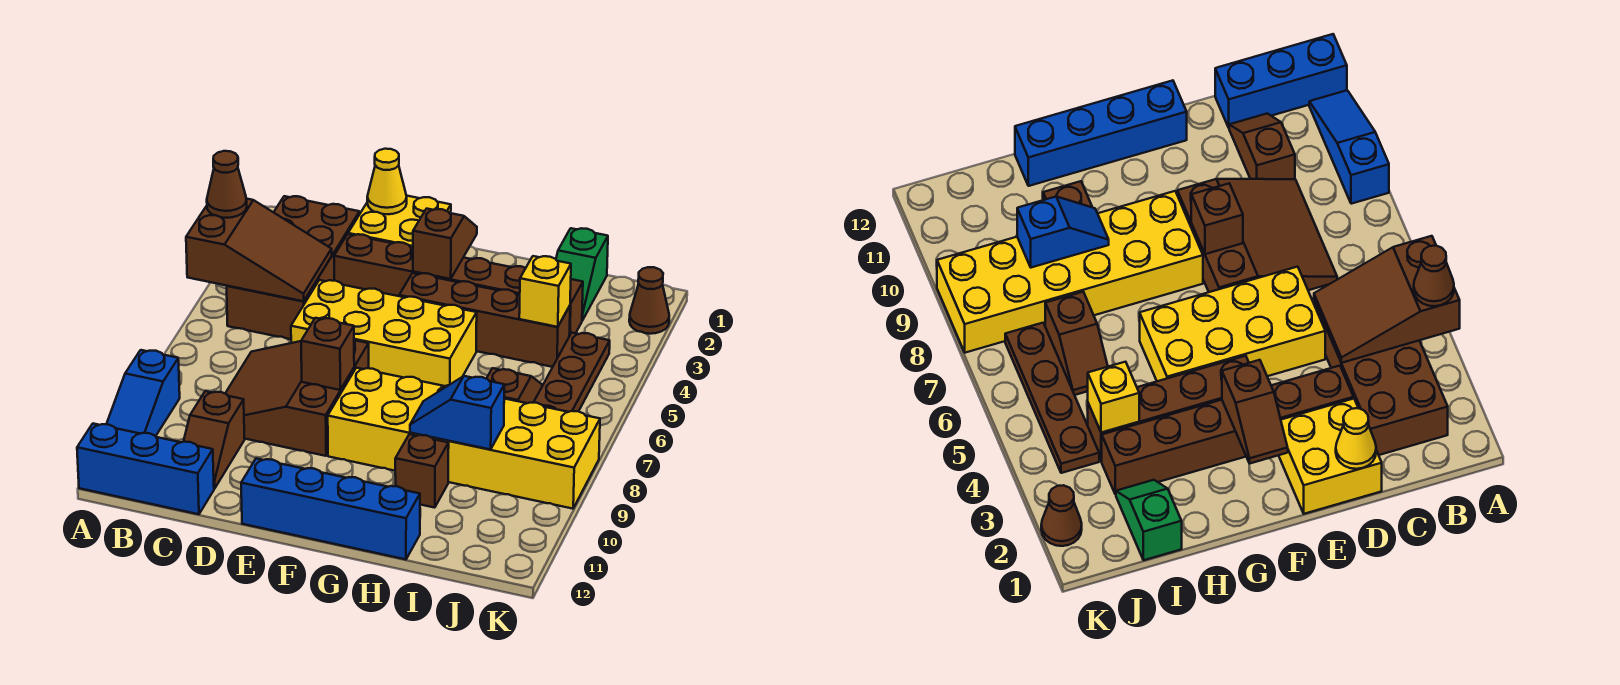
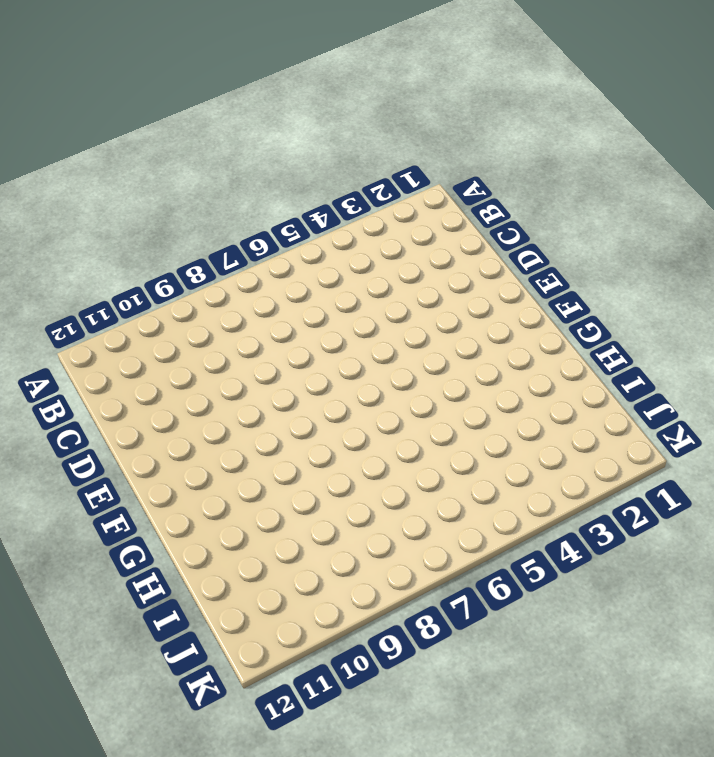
none -> blue 1x3 slope [107,350,180,436]
none -> blue 1x3 brick [77,424,214,514]
none -> brown 2x4 brick [227,196,360,339]

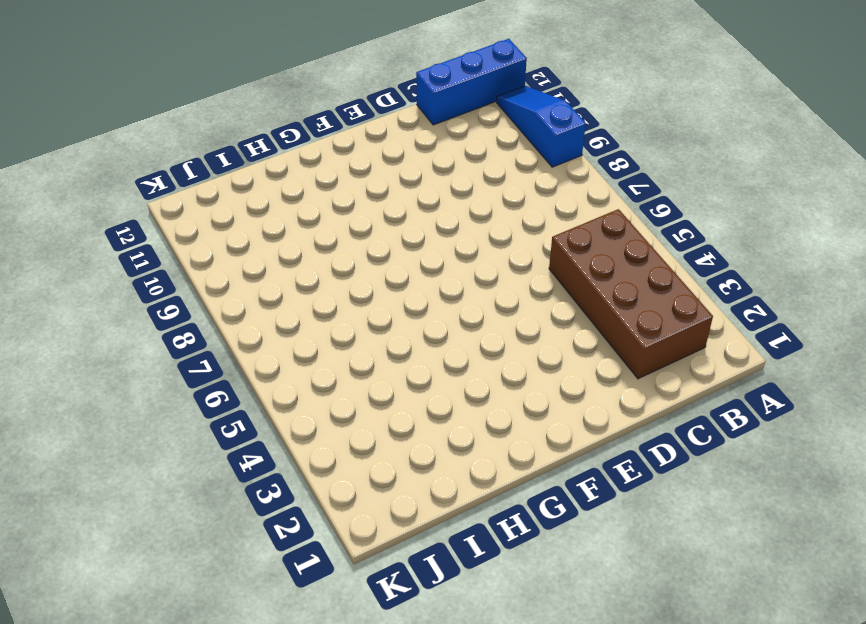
none -> brown 3x3 slope [225,340,369,456]
none -> brown 1x2 slope [183,391,245,489]
none -> yellow 2x2 brick [348,196,451,247]

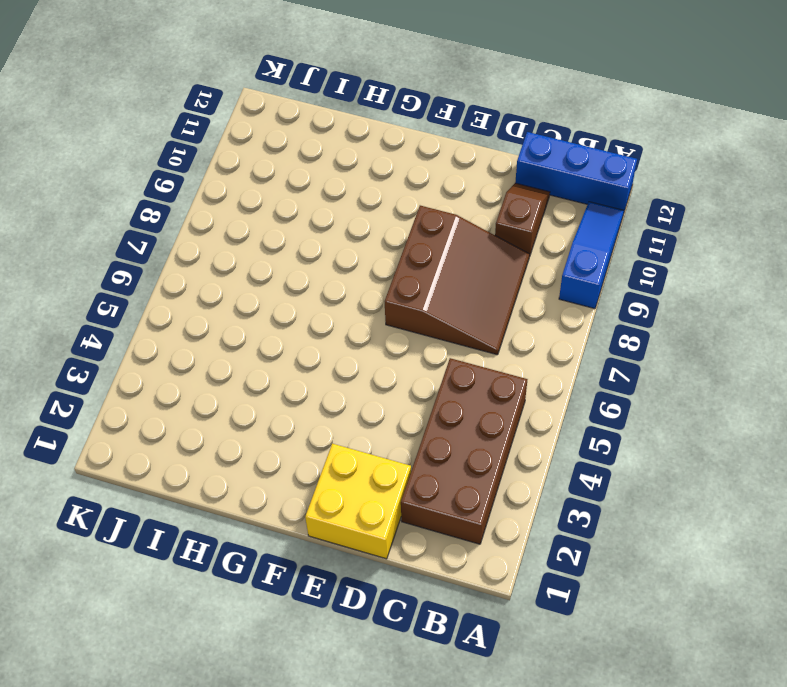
none -> brown 1x6 brick [334,234,583,336]
none -> yellow 2x4 brick [291,280,477,386]
none -> blue 1x4 brick [241,458,420,559]

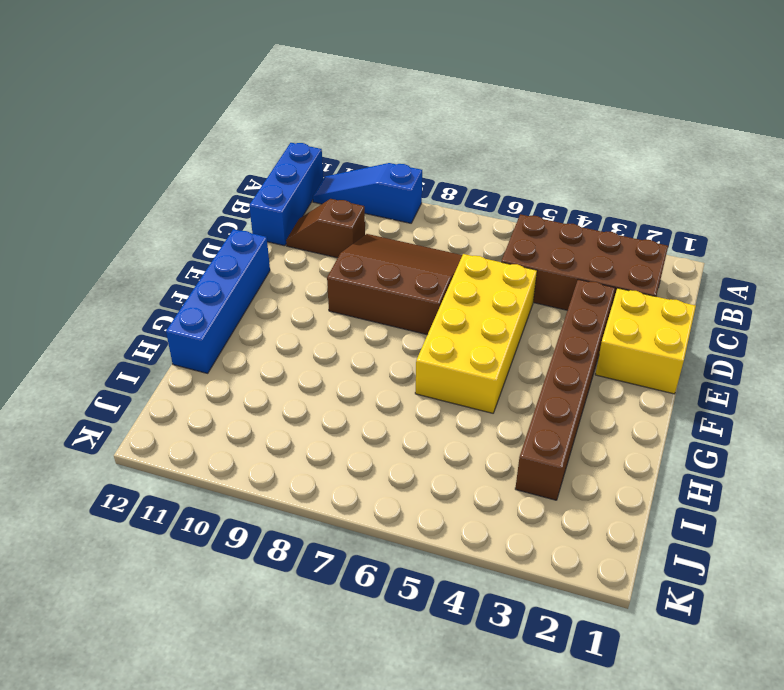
none -> brown 1x4 brick [399,273,570,367]
none -> yellow 2x6 brick [328,368,600,509]
none -> brown 1x1 brick [395,434,449,508]

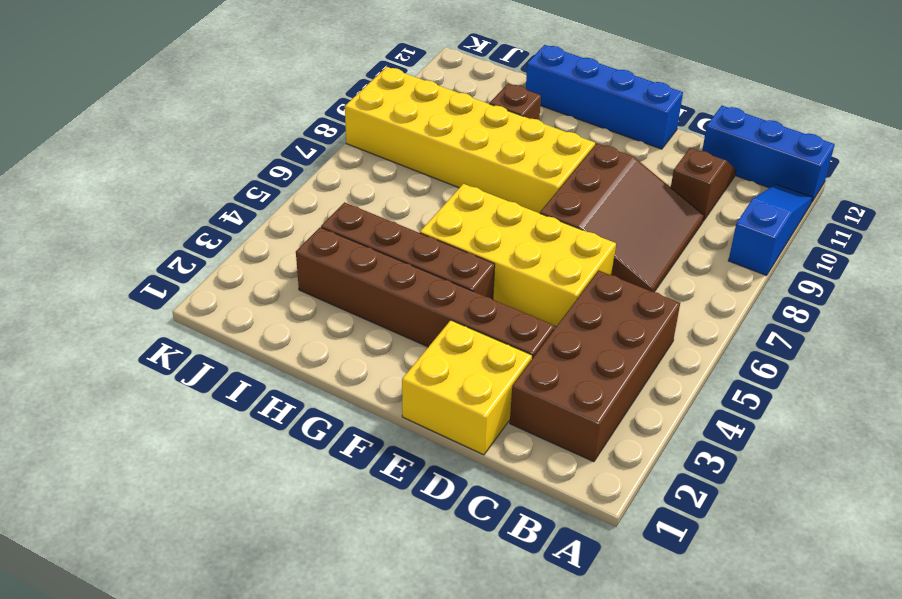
none -> green 1x2 slope [556,228,608,321]
none -> brown 1x2 slope [486,368,543,403]
none -> brown 1x4 plate [533,333,610,412]

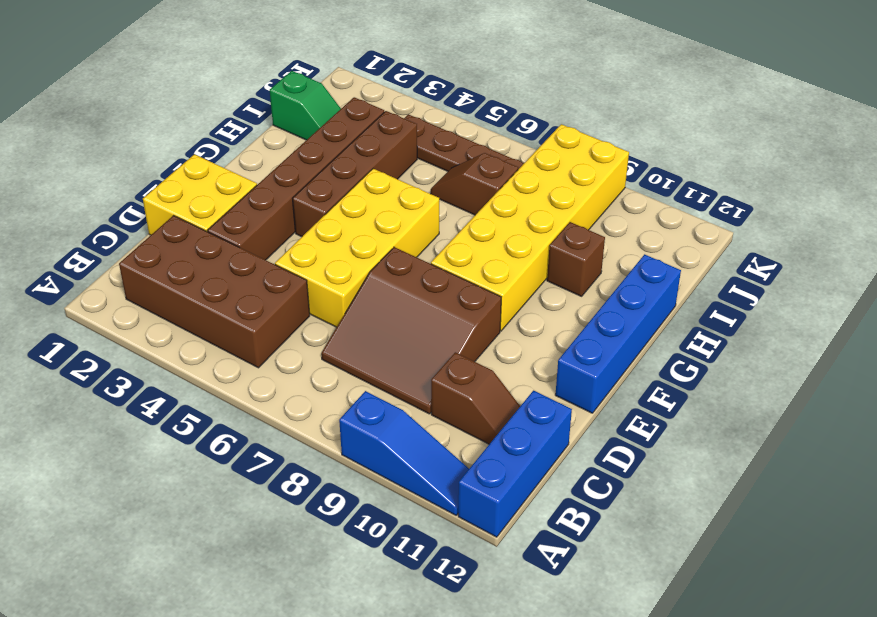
none -> brown 1x1 cone [629,267,669,334]
none -> brown 2x3 slope [186,199,332,301]
none -> yellow 1x1 cone [367,149,407,214]

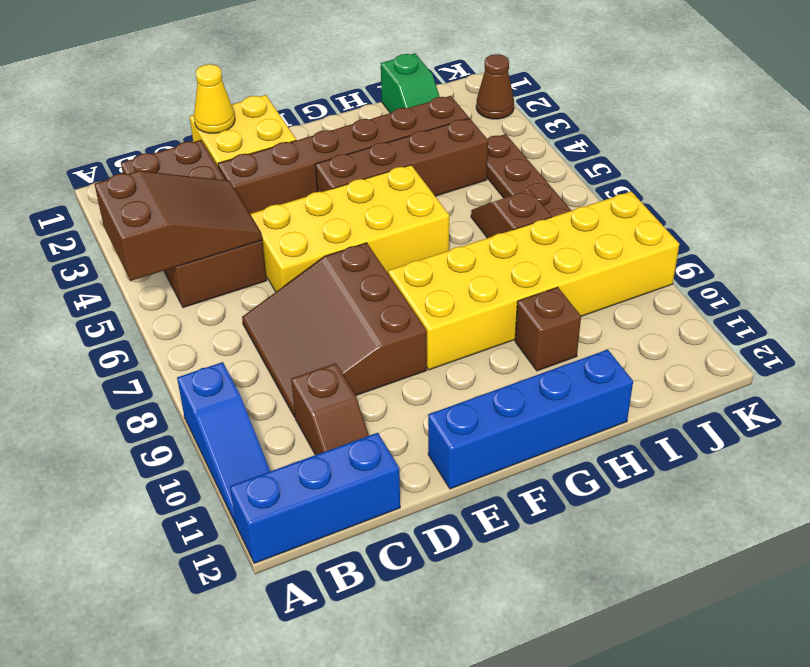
none -> brown 1x1 brick [301,318,354,390]
none -> brown 1x2 slope [413,209,477,279]
none -> blue 1x2 slope [410,376,504,450]

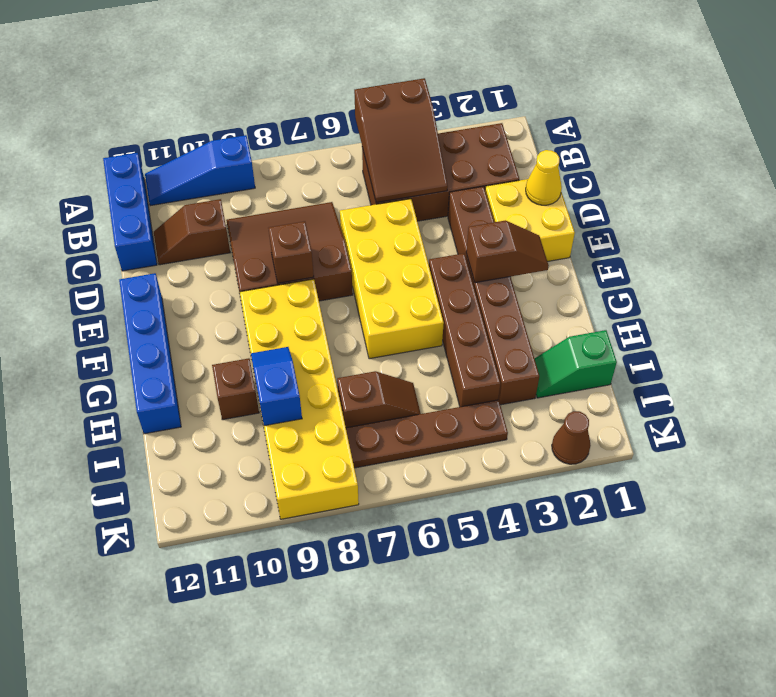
none -> yellow 1x1 brick [519,256,571,327]
none -> brown 1x1 cone [207,151,247,218]

